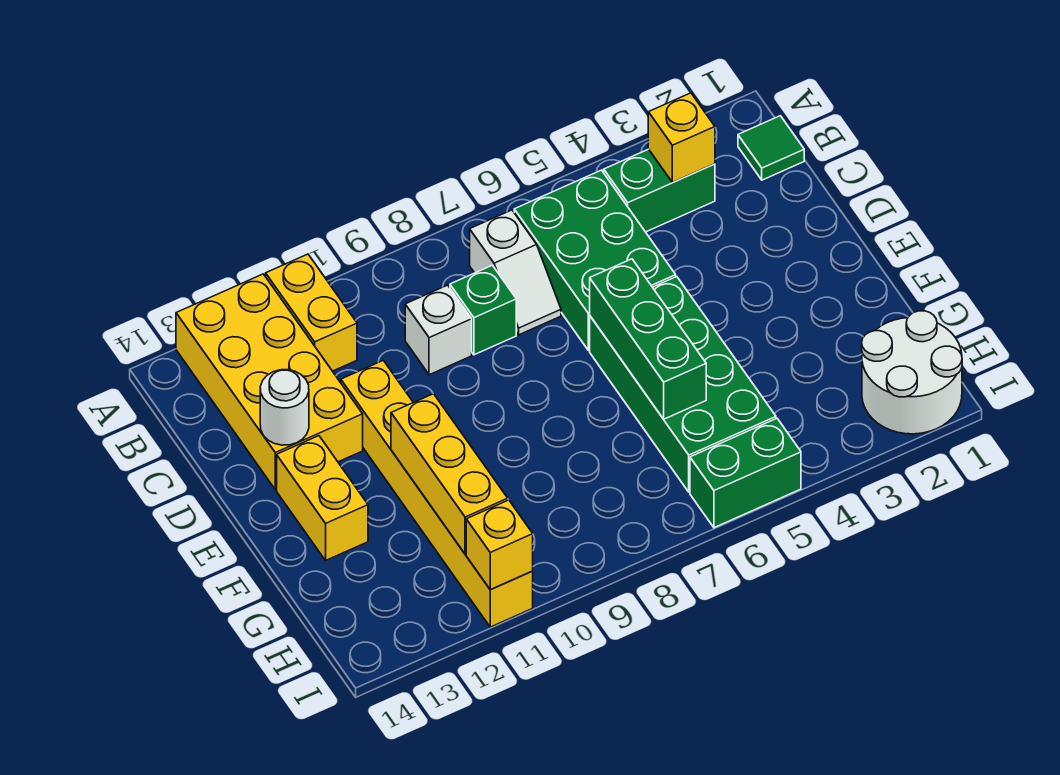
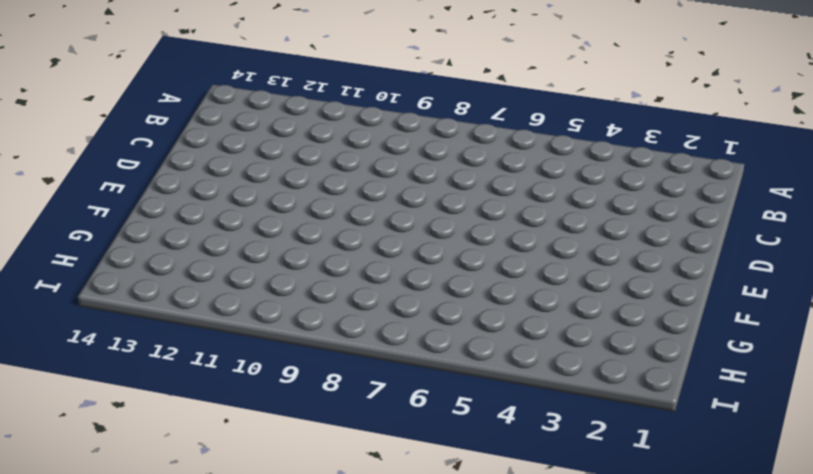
none -> yellow 1x2 brick [266,254,357,371]
none -> yellow 2x4 brick [176,274,363,490]
none -> green 1x1 tile [738,116,804,180]

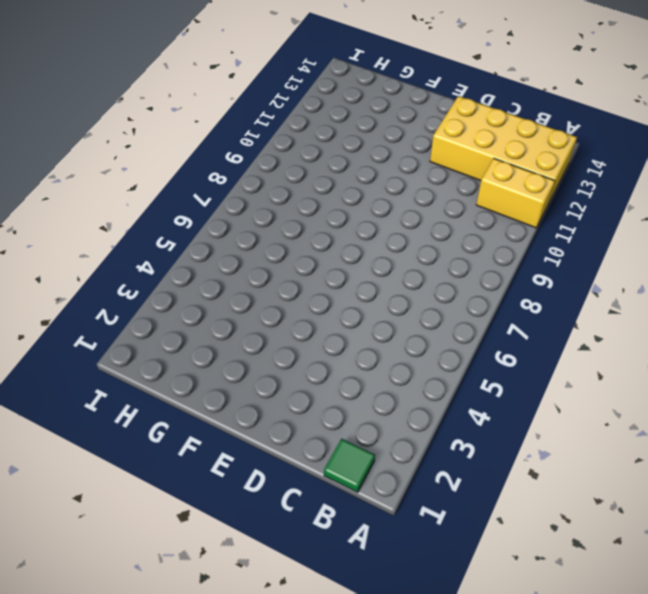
none -> green 1x2 brick [604,149,715,232]
none -> green 2x3 brick [514,170,676,350]
none -> white 1x2 slope [470,210,561,335]

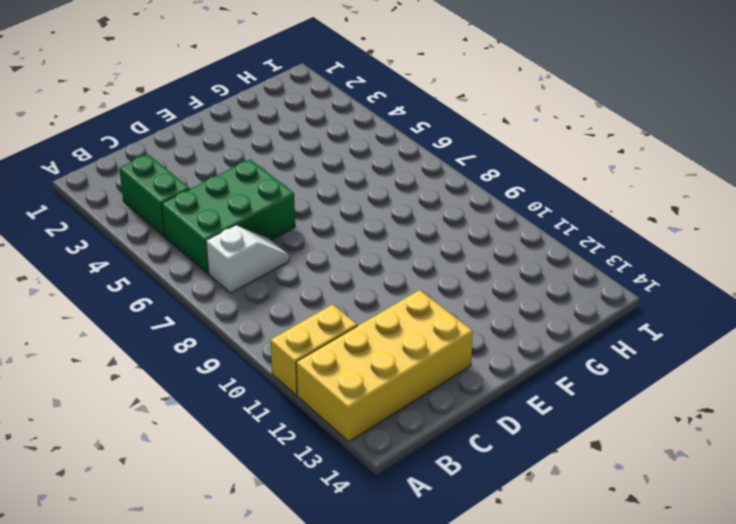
none -> green 1x1 tile [738,116,804,180]
none -> green 1x1 brick [450,265,516,355]
none -> white 1x1 brick [405,285,472,375]

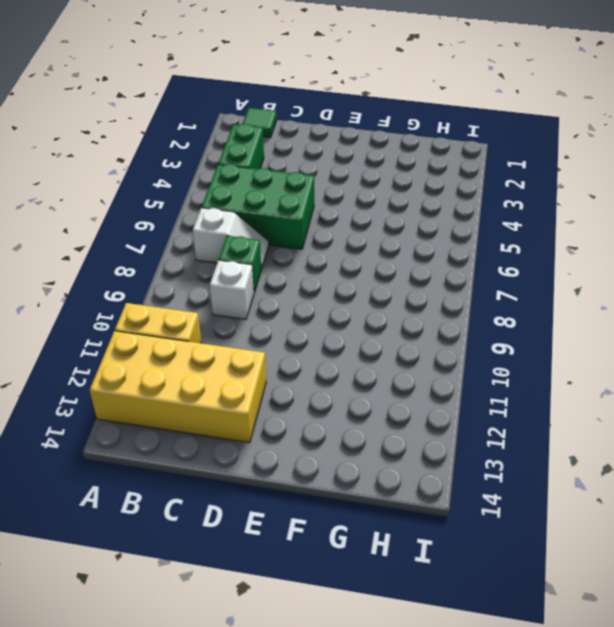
none -> yellow 1x6 brick [341,360,533,627]
none -> green 2x4 brick [590,277,776,492]
none -> yellow 1x2 brick [277,436,368,560]

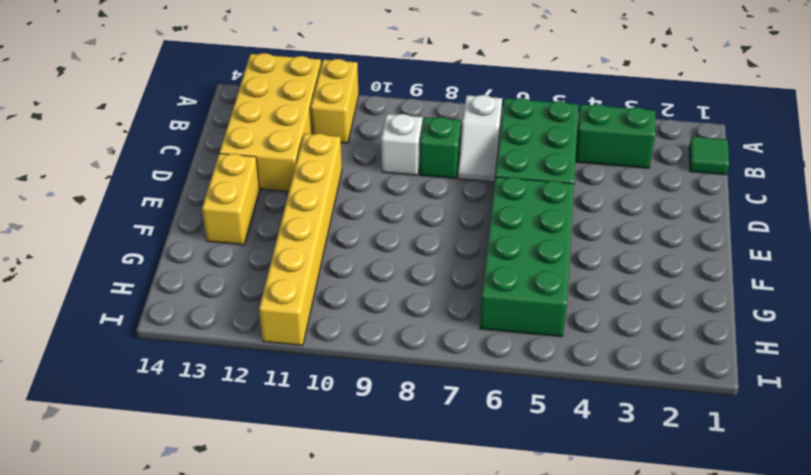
none -> white 2x2 round brick [862,311,962,434]
none -> green 1x2 brick [690,418,801,528]
none -> yellow 1x1 brick [648,93,715,182]

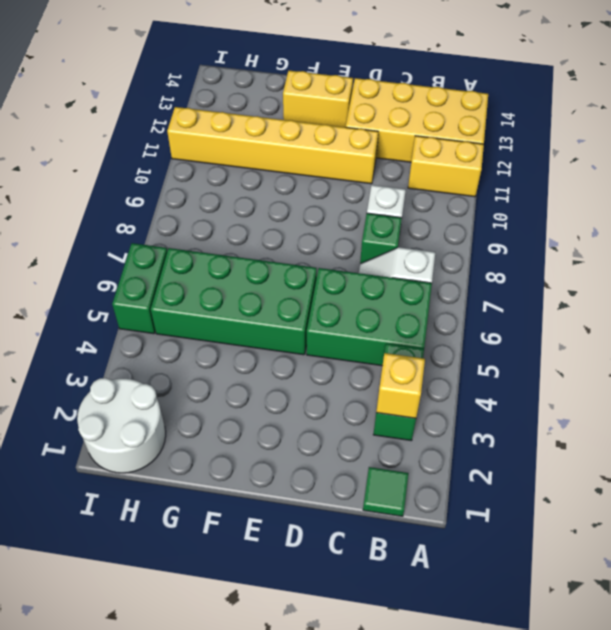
none -> white 1x1 round brick [260,370,309,445]
none -> green 1x3 brick [590,259,706,419]
none -> yellow 1x3 brick [391,394,508,554]

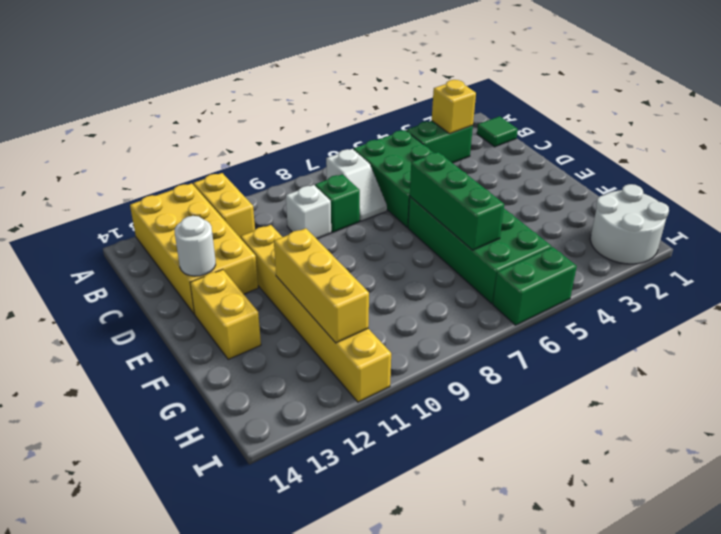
none -> yellow 1x1 brick [466,500,533,589]

